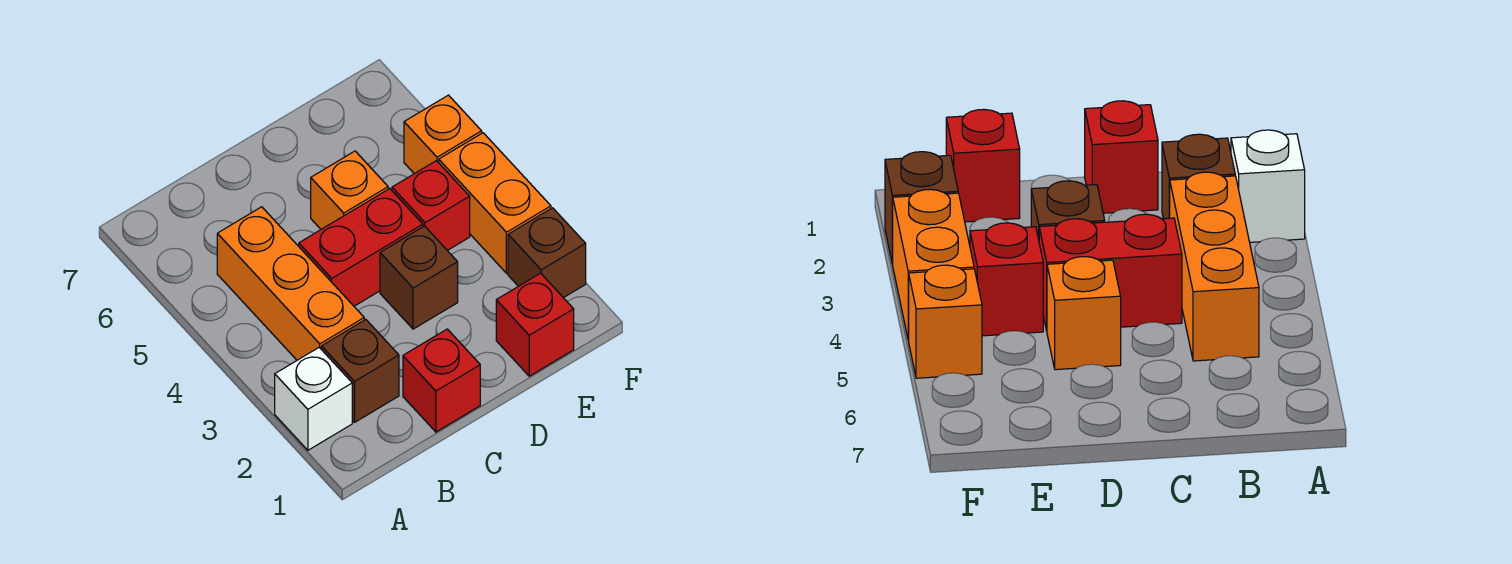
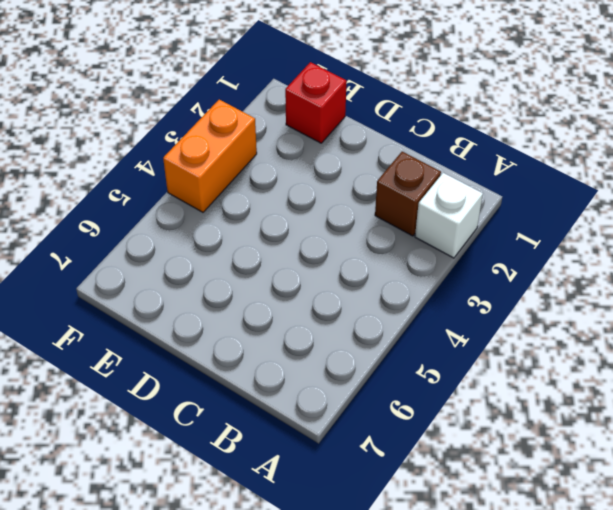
none -> orange 1x3 brick [217,207,364,360]
none -> red 1x1 brick [403,329,480,432]
none -> red 1x2 brick [299,189,423,306]

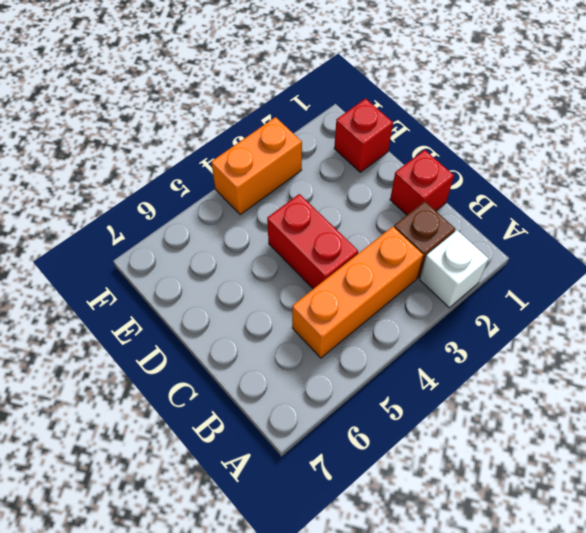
none -> brown 1x1 brick [380,226,458,329]
none -> orange 1x1 brick [311,151,388,229]
none -> red 1x1 brick [392,161,470,251]

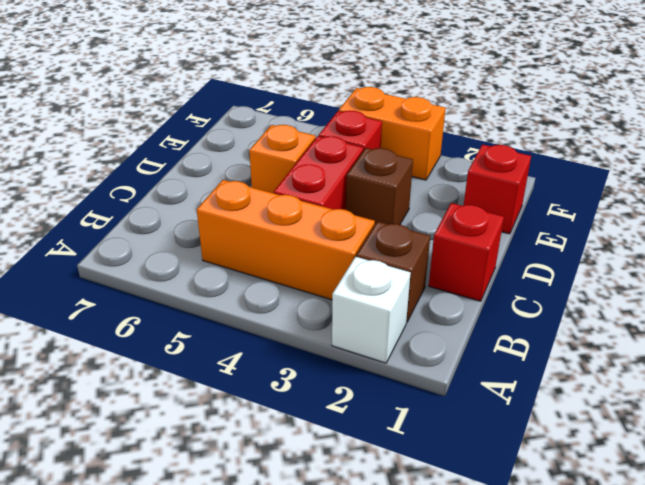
none -> brown 1x1 brick [508,208,586,298]
none -> orange 1x1 brick [404,95,482,174]

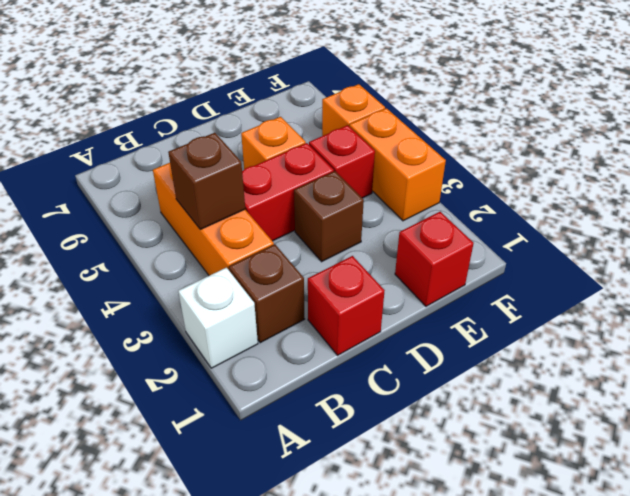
brown 1x1 brick [168,133,245,229] -> brown 1x1 brick moved to [508,208,586,298]

